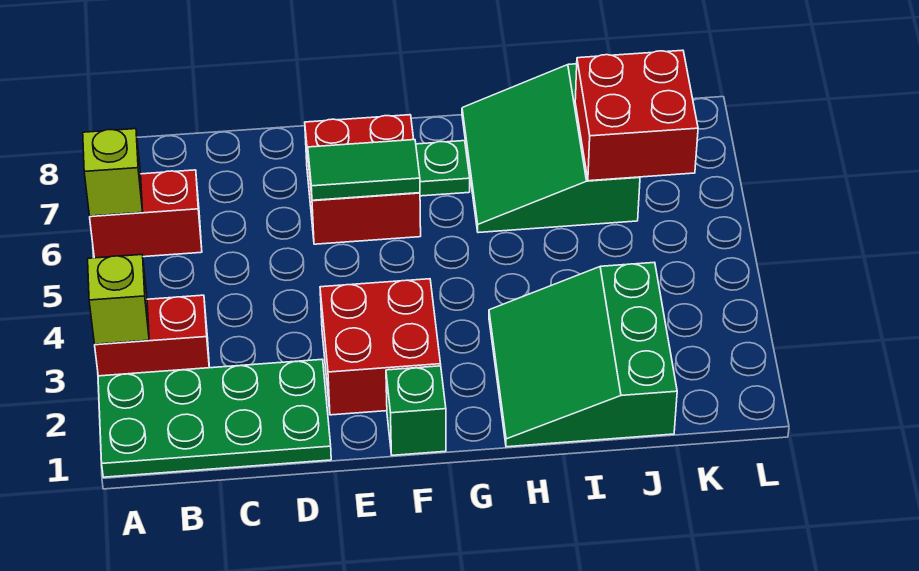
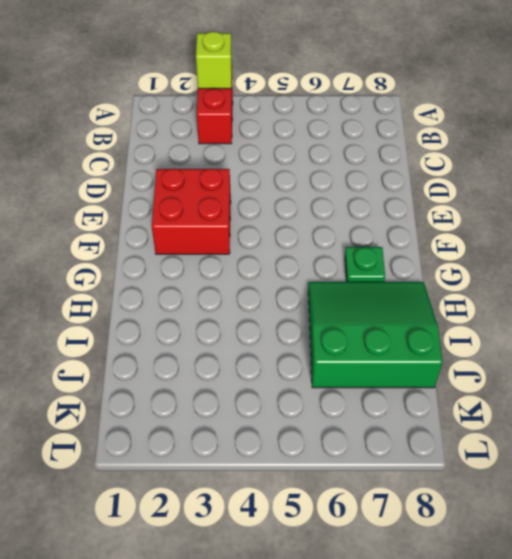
none -> green 2x4 plate [98,359,331,477]
none -> red 1x2 brick [90,170,202,258]
none -> red 2x2 brick [305,115,421,244]

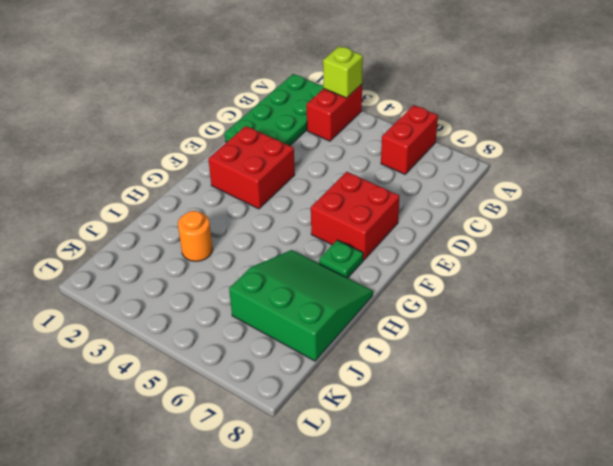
orange 1x1 round brick [178,211,213,261] -> green 3x3 slope [489,262,677,447]
none -> green 1x1 brick [386,366,446,455]
none -> lime 1x1 brick [83,129,143,216]
none -> green 1x2 tile [308,140,420,200]

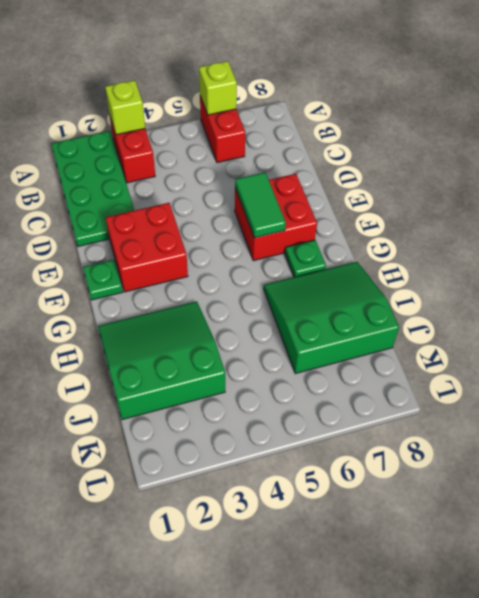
green 1x1 plate [83,260,123,300] -> green 1x1 brick [386,366,446,455]
none -> red 2x2 brick [575,50,698,181]

